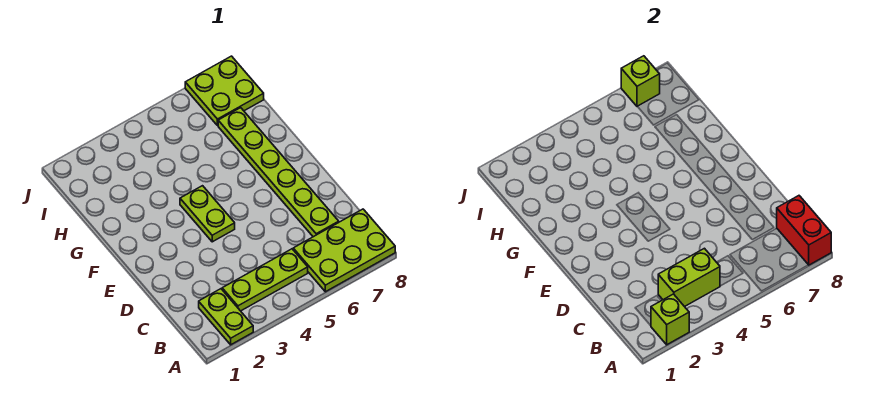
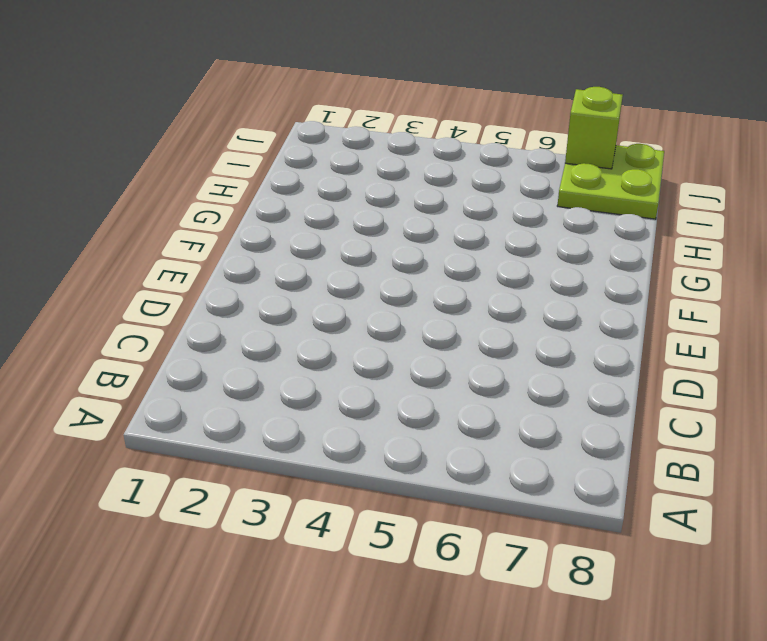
none -> lime 1x2 plate [199,289,253,345]
none -> lime 2x3 plate [293,209,395,292]

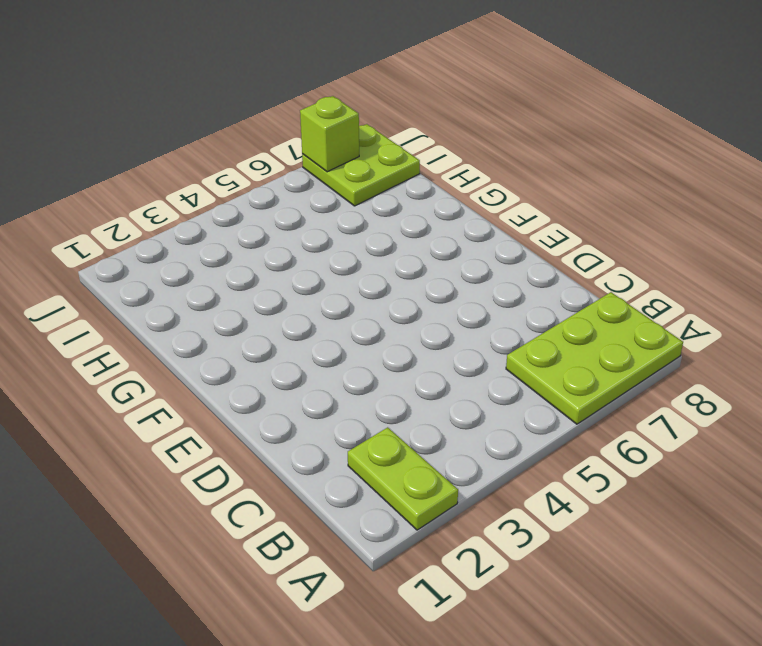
none -> lime 1x3 plate [222,249,308,311]
none -> lime 1x6 plate [218,108,339,237]

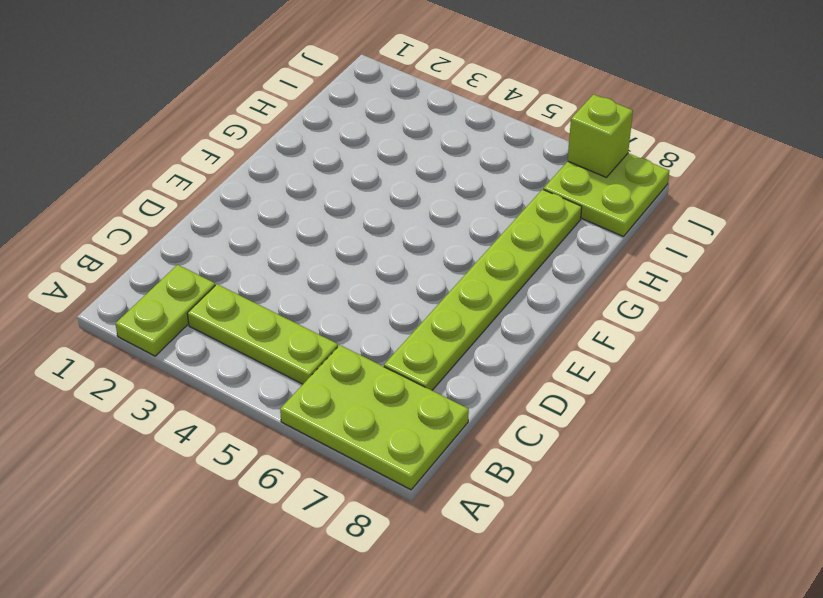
none -> lime 1x2 plate [180,186,235,242]
none -> lime 1x1 brick [651,294,689,345]

